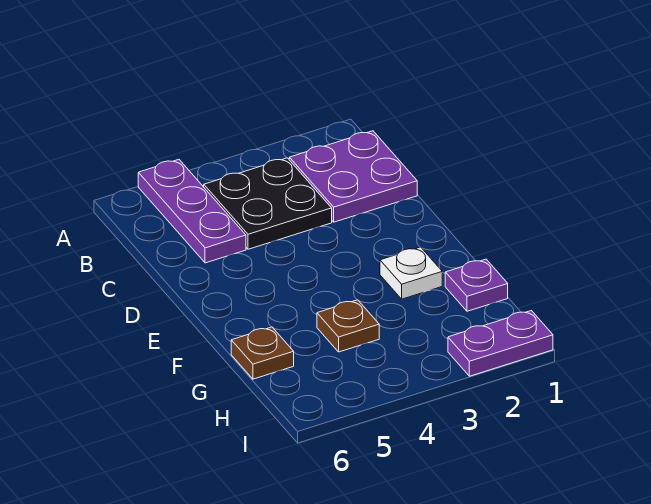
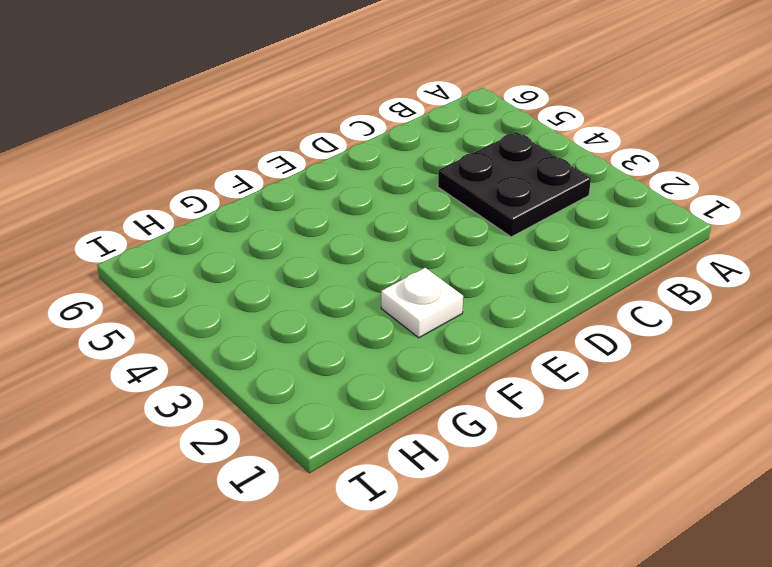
none -> purple 1x3 plate [138,160,246,263]
none -> purple 2x2 plate [289,131,417,222]

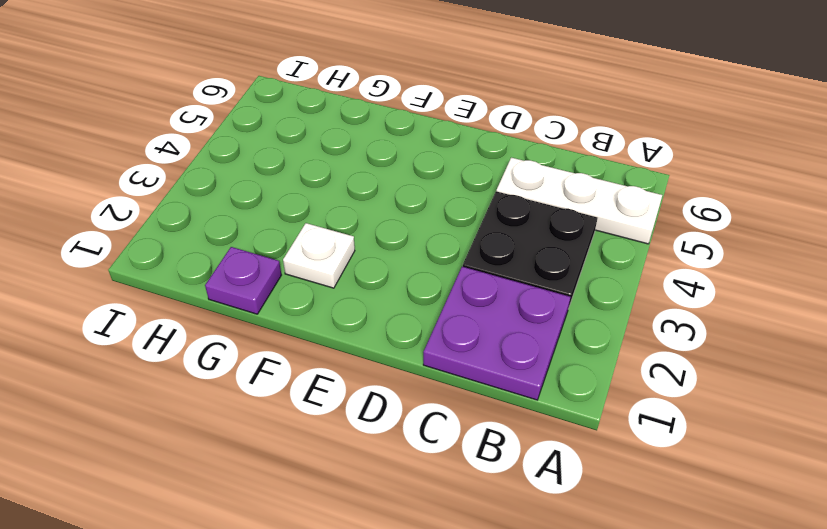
white 1x3 plate [496,158,662,244] -> purple 1x3 plate [138,160,246,263]
none -> brown 1x1 plate [317,300,379,352]
none -> brown 1x1 plate [231,327,294,379]

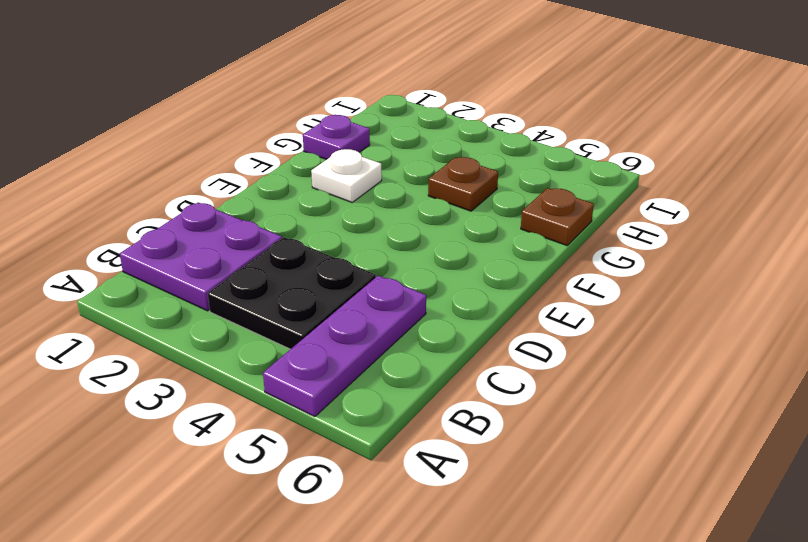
none -> purple 1x2 plate [448,311,553,376]

